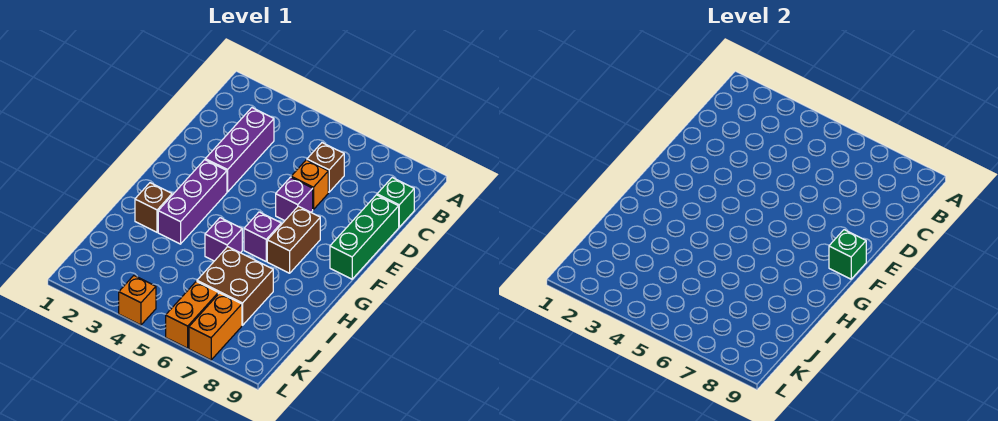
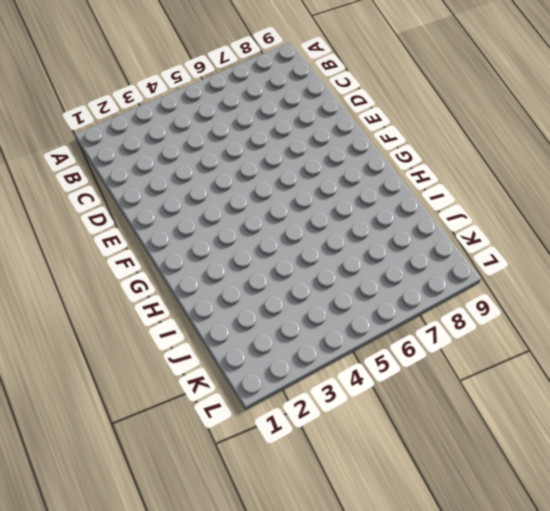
none -> purple 1x3 brick [205,108,274,192]
none -> brown 1x1 brick [307,143,344,192]
none -> green 1x1 brick [377,178,414,227]

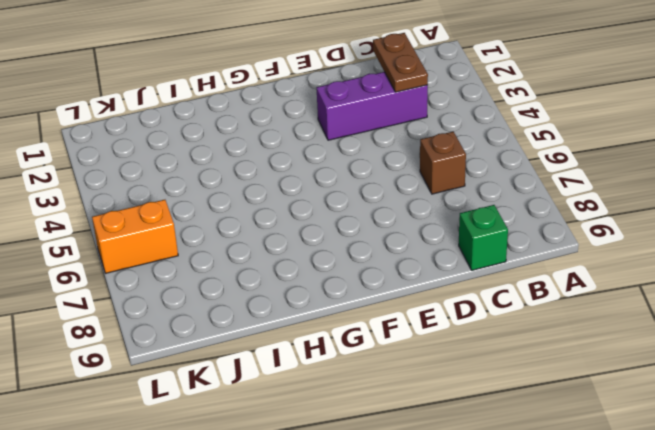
brown 1x2 plate [373,33,428,92] -> none
none -> orange 1x1 brick [291,160,328,210]
none -> green 1x3 brick [330,195,399,279]
none -> purple 1x1 brick [276,177,313,221]

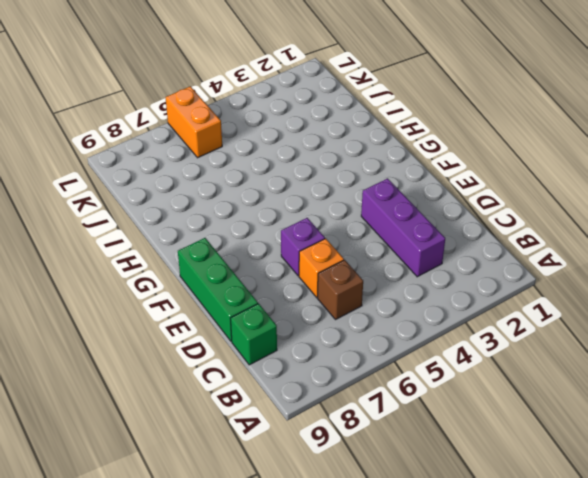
none -> purple 1x3 brick [158,160,227,244]
none -> brown 1x2 brick [267,206,320,273]
none -> purple 1x1 brick [244,212,281,261]

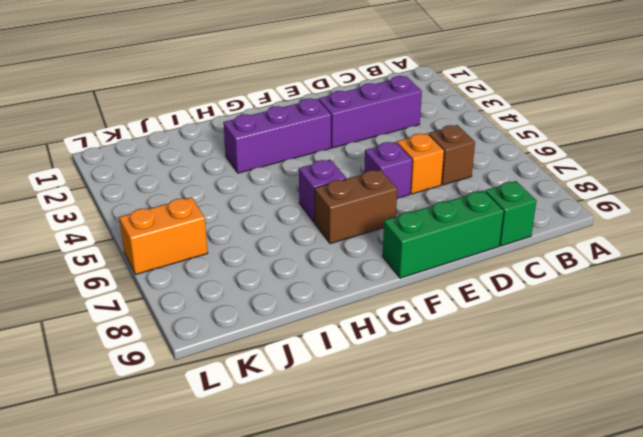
none -> brown 1x1 brick [135,183,172,232]
none -> purple 1x1 brick [205,218,242,261]
none -> brown 2x2 brick [197,247,273,325]

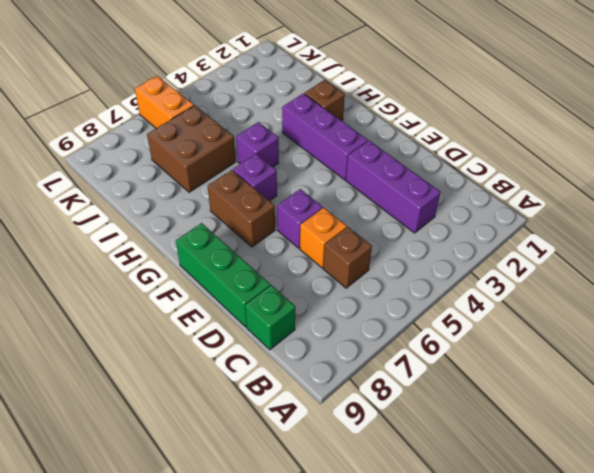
none -> orange 1x2 brick [189,293,242,360]
none -> orange 1x1 brick [119,276,156,325]
none -> green 1x1 brick [829,230,866,279]

